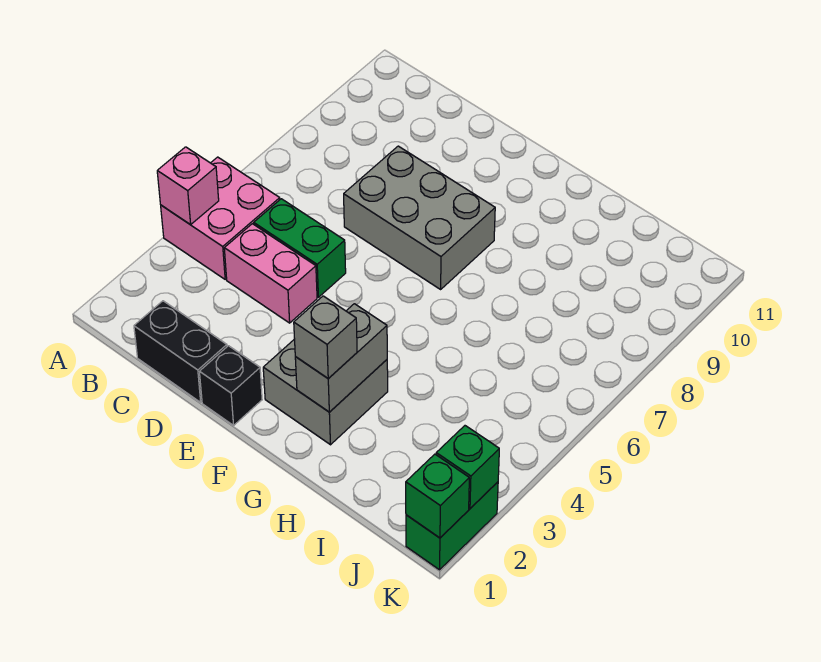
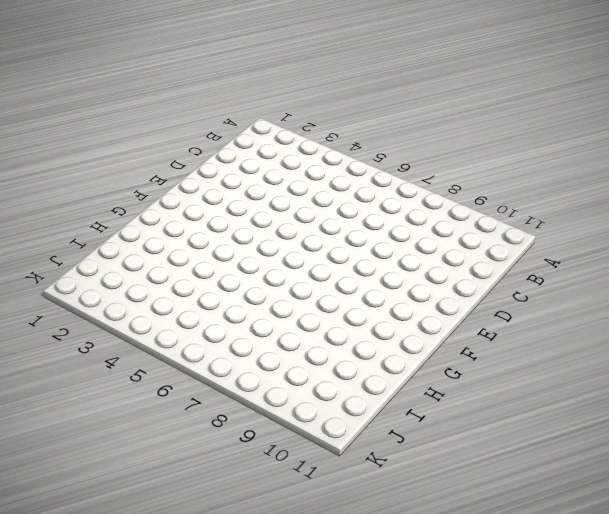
none -> pink 2x2 brick [161,157,280,279]
none -> black 1x2 brick [134,301,227,402]
none -> pink 1x2 brick [224,224,317,323]

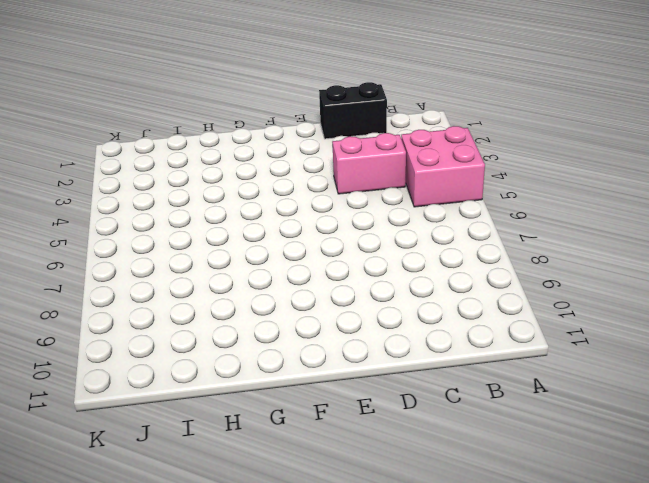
none -> green 1x2 brick [254,199,346,297]
none -> grey 2x3 brick [344,146,495,289]
none -> black 1x1 brick [200,346,262,425]

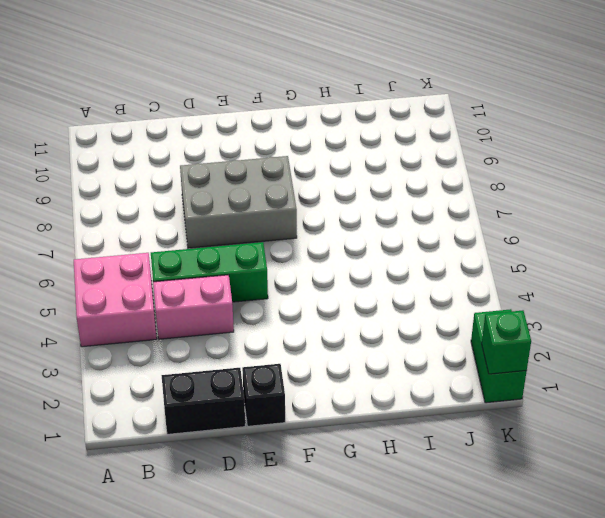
green 1x3 brick [151,242,268,302] -> green 1x2 brick [254,199,346,297]
none -> grey 2x2 brick [263,339,388,445]
none -> pink 1x1 brick [157,147,219,225]
none -> grey 1x2 brick [295,304,387,412]

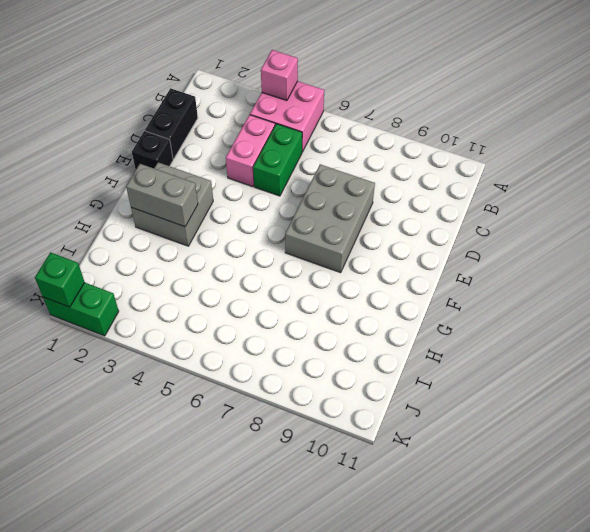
none -> green 1x1 brick [436,426,499,508]
none -> grey 1x1 brick [294,296,357,379]

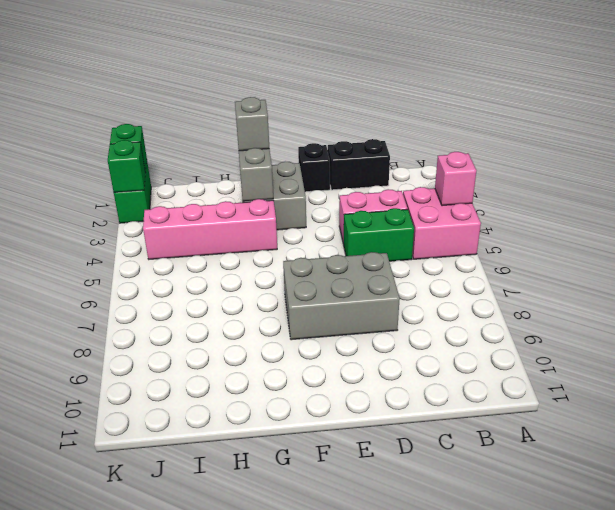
pink 1x4 brick [143,199,277,259] -> none

